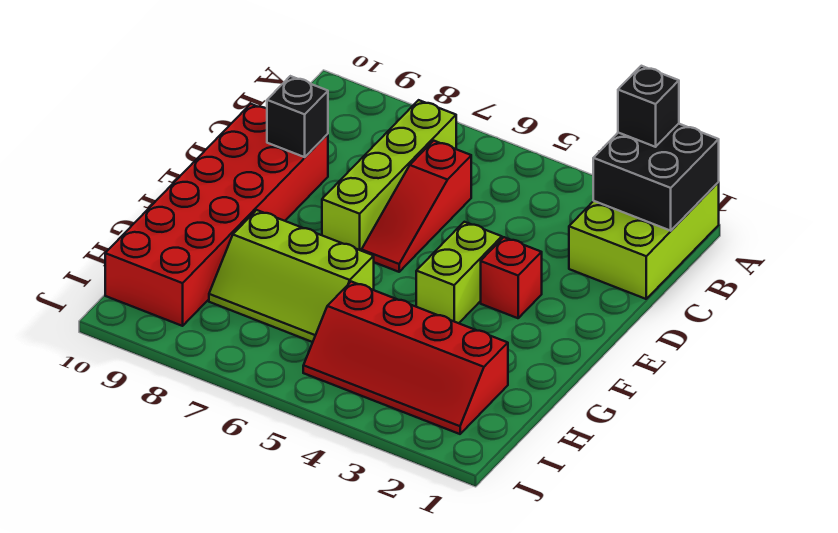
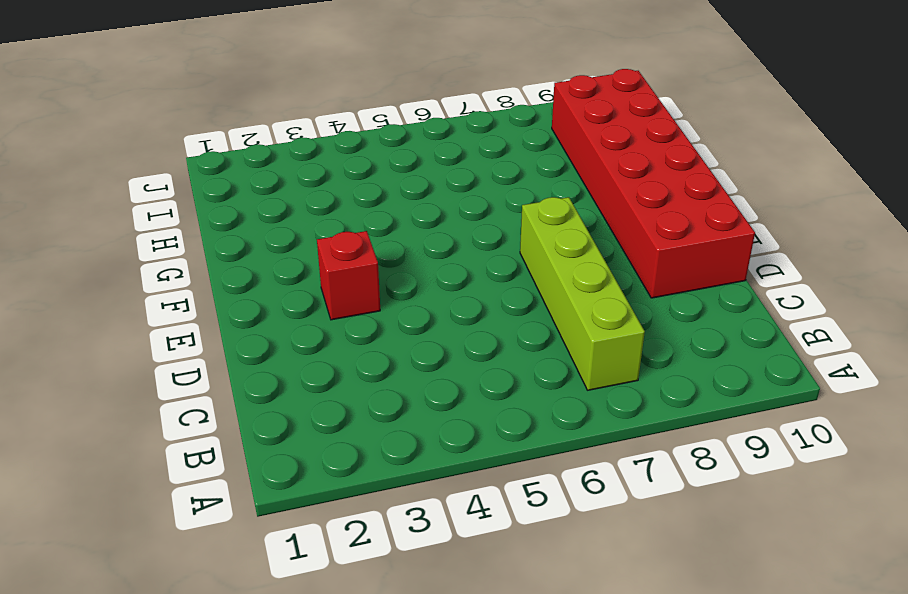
none -> lime 2x3 brick [569,183,719,299]
none -> red 1x3 slope [362,141,471,272]

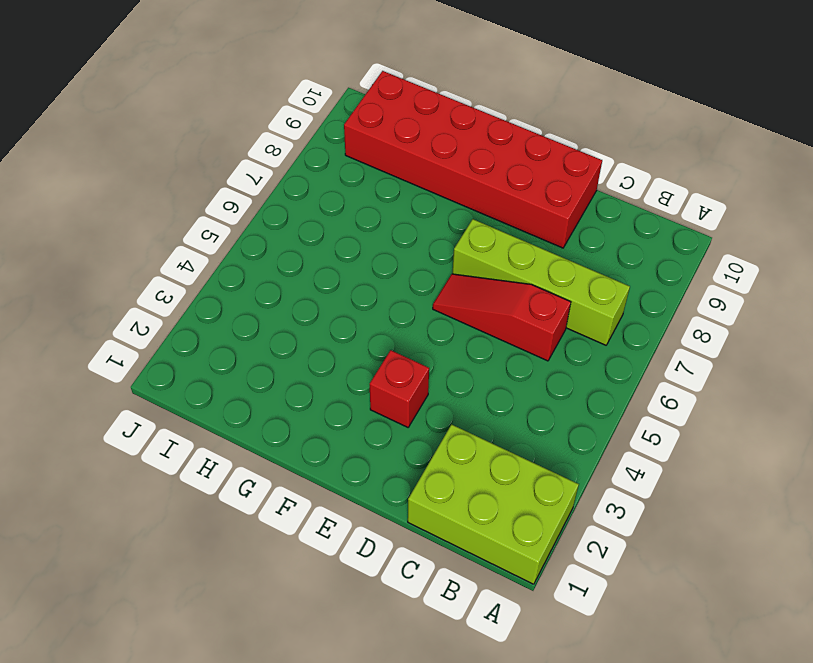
none -> lime 1x2 brick [416,222,502,323]
none -> lime 2x3 slope [209,210,374,342]

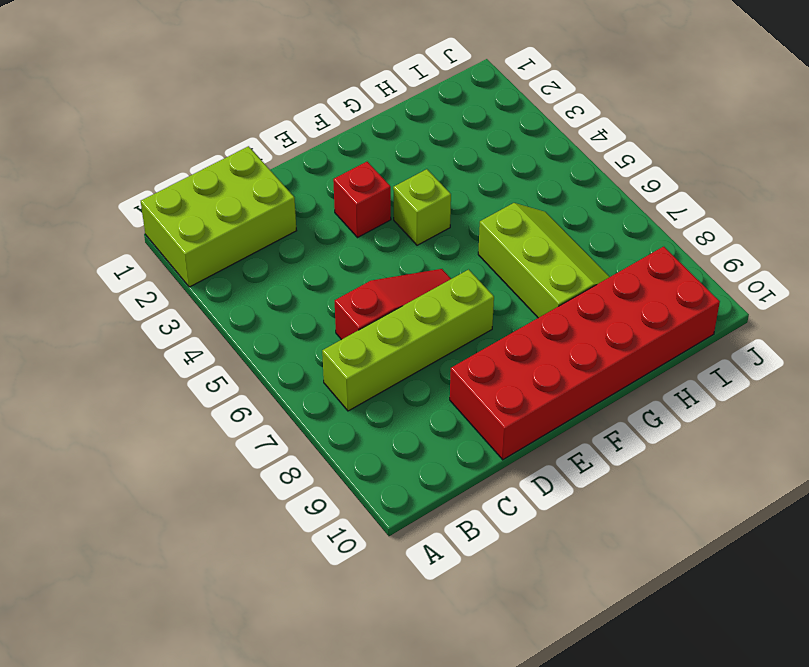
lime 1x1 brick [393,169,451,245] -> lime 1x2 brick [416,222,502,323]
none -> red 2x4 slope [303,282,508,434]
none -> black 2x2 brick [593,124,719,231]

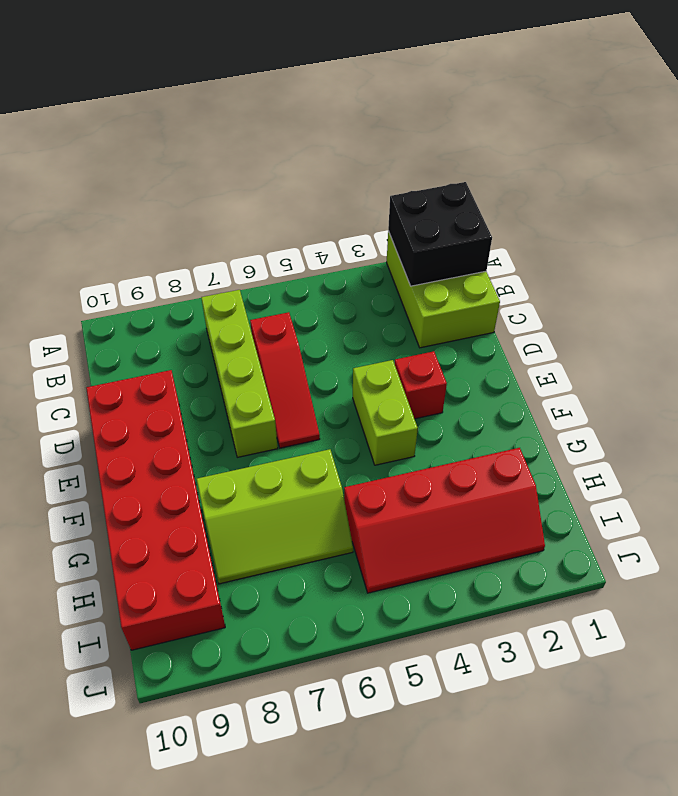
none -> black 1x1 brick [267,76,328,157]
none -> black 1x1 brick [618,66,679,147]

